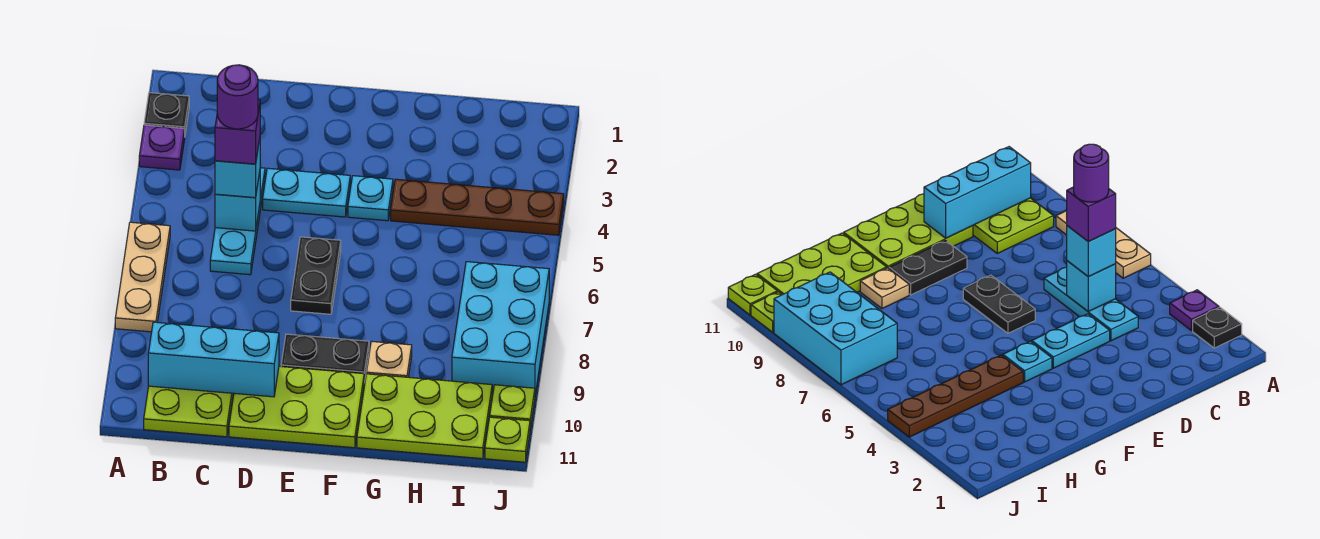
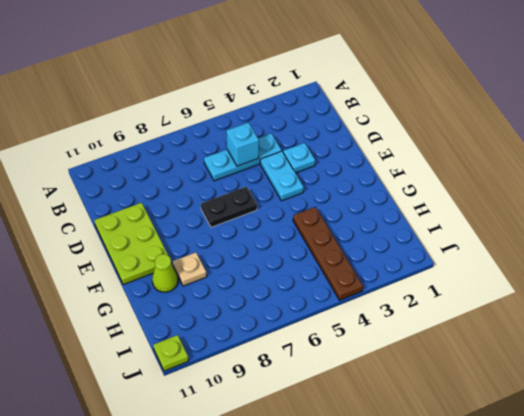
cyan 1x1 plate [283,143,315,173] -> cyan 1x1 plate moved to [348,176,393,221]
lime 1x1 cone [152,254,178,292] -> lime 2x3 plate [357,374,492,459]
none -> black 1x1 plate [144,93,189,133]
none -> purple 1x1 plate [139,125,185,170]
none -> tan 1x3 plate [115,222,170,332]

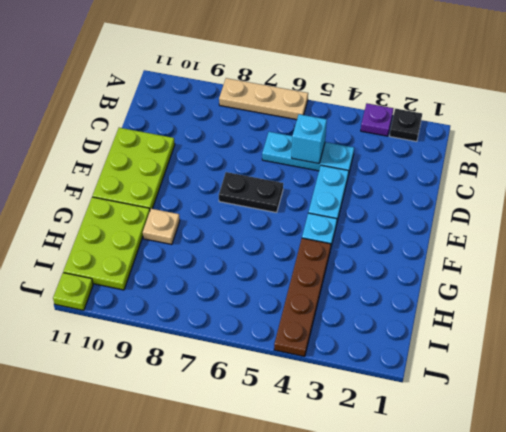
none -> lime 2x3 plate [144,386,233,437]
none -> black 1x2 plate [281,334,369,383]
none -> cyan 2x3 brick [452,262,549,395]

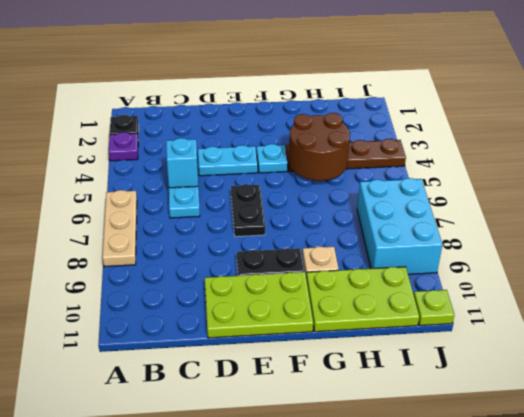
brown 2x2 round brick [289,113,350,181] -> none
none -> lime 2x3 plate [144,386,233,437]
none -> lime 1x1 plate [490,385,535,428]
none -> cyan 1x3 brick [148,322,279,397]

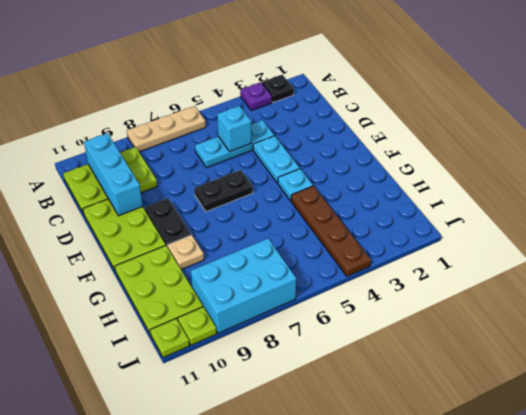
none -> cyan 1x1 brick [215,139,260,198]
none -> purple 1x1 brick [215,100,260,164]
none -> purple 1x1 round brick [217,65,258,129]

